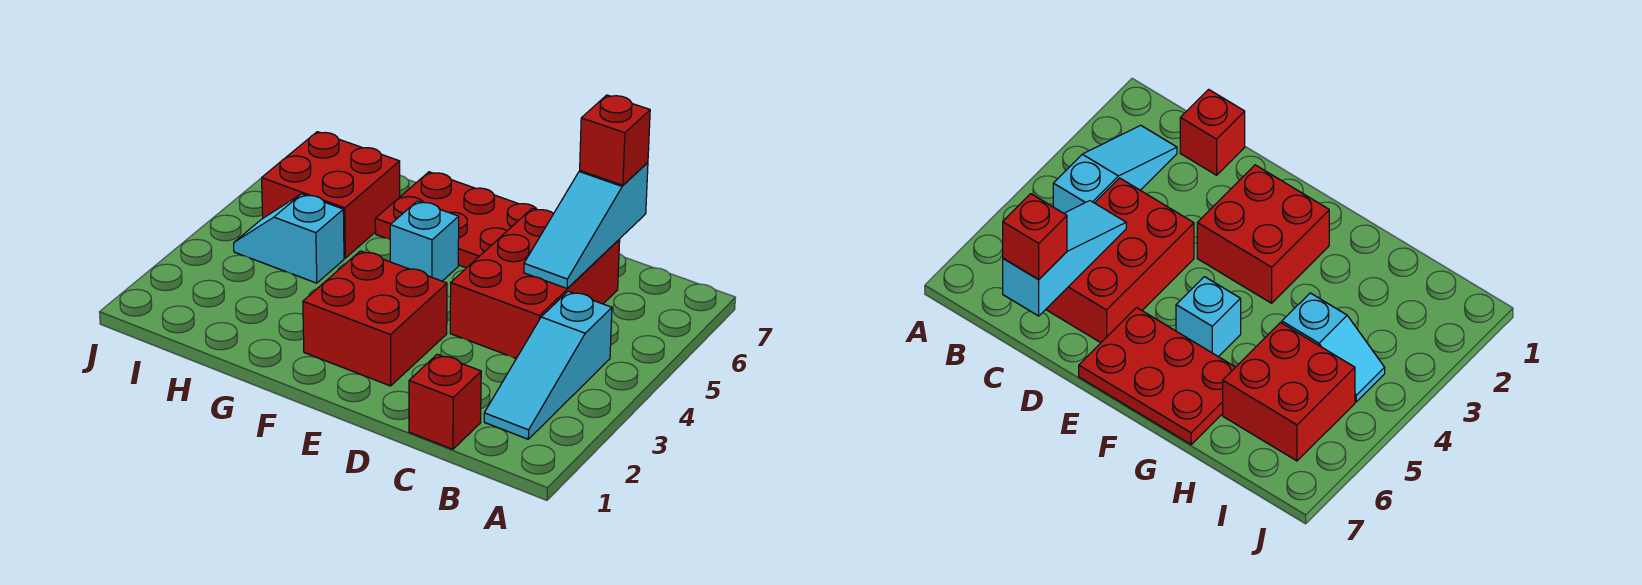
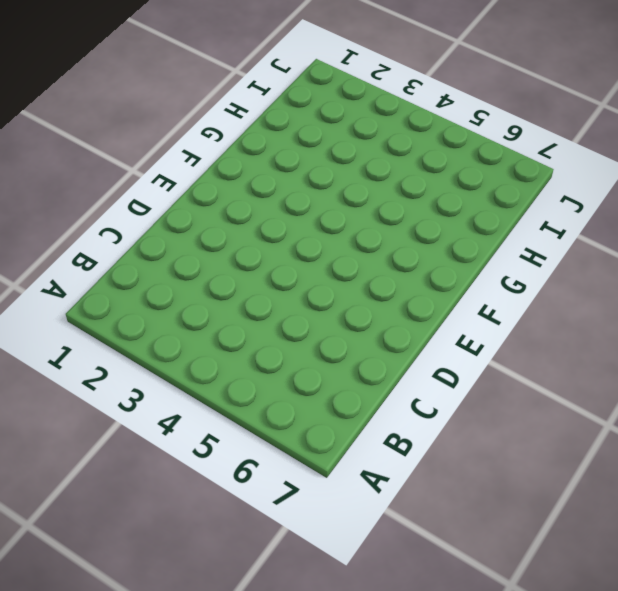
none -> cyan 1x3 slope [484,291,612,439]
none -> red 1x1 brick [409,354,481,449]

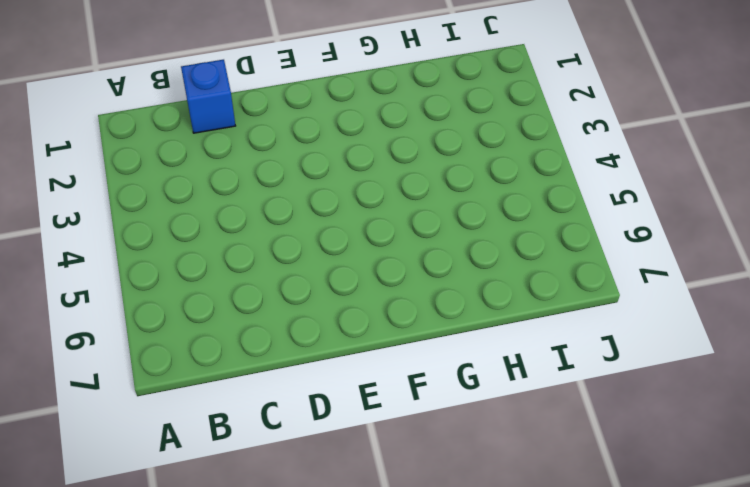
blue 1x1 brick [181,60,235,133] -> red 1x1 brick [409,354,481,449]
none -> cyan 1x3 slope [484,291,612,439]
none -> red 2x3 brick [450,208,620,358]

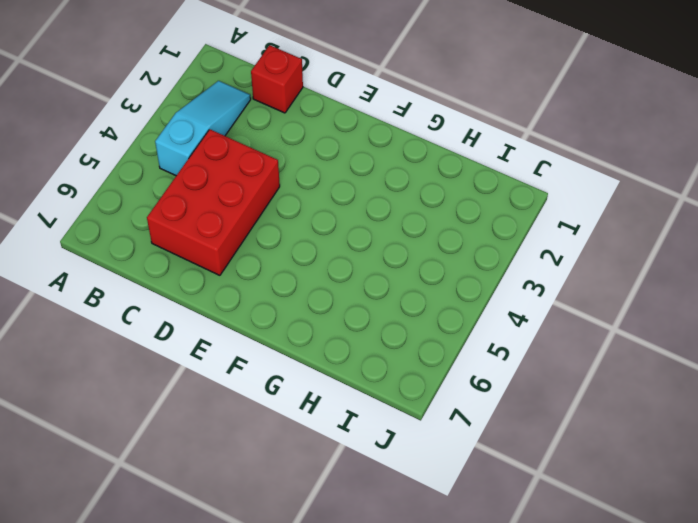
none -> red 2x2 brick [303,251,447,386]
none -> red 2x3 plate [375,172,537,268]

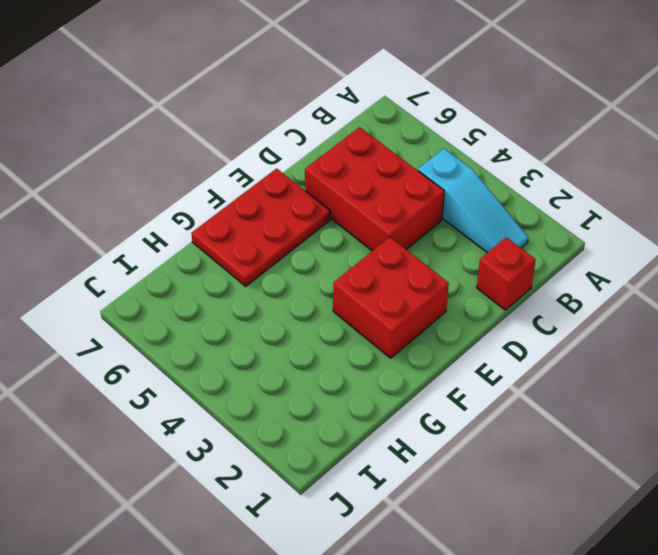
none -> cyan 1x1 brick [390,201,459,281]
none -> cyan 1x2 slope [234,194,344,283]

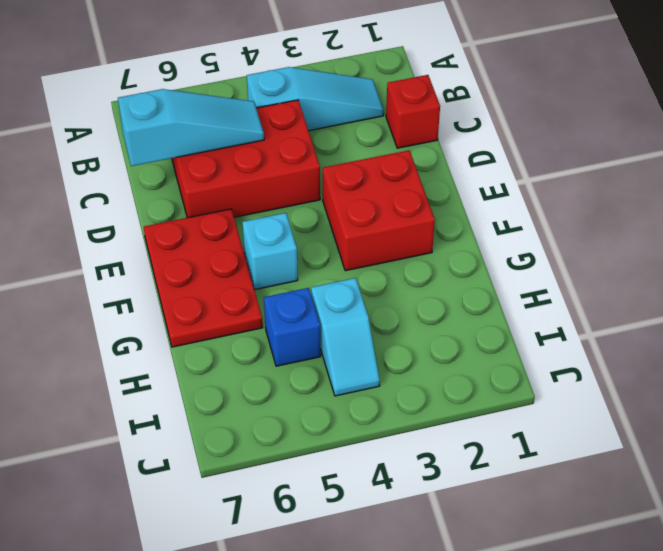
blue 1x1 brick [264,288,321,366] -> red 2x2 brick [262,132,400,258]
none -> red 1x1 brick [580,95,650,185]

